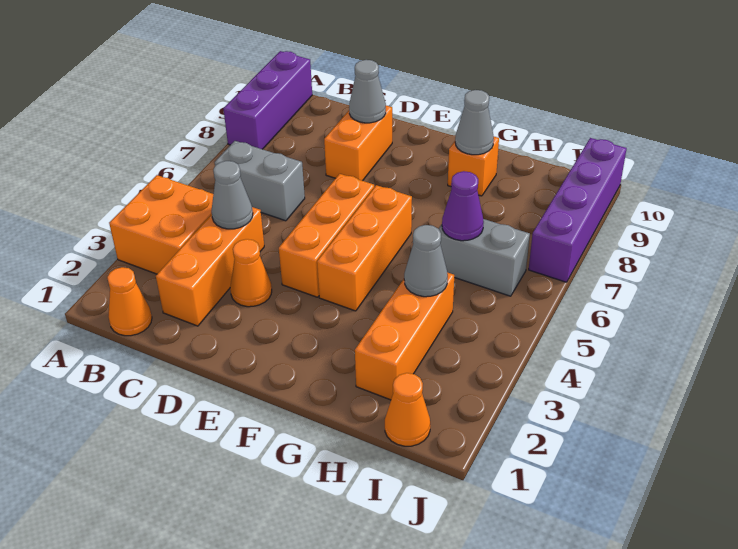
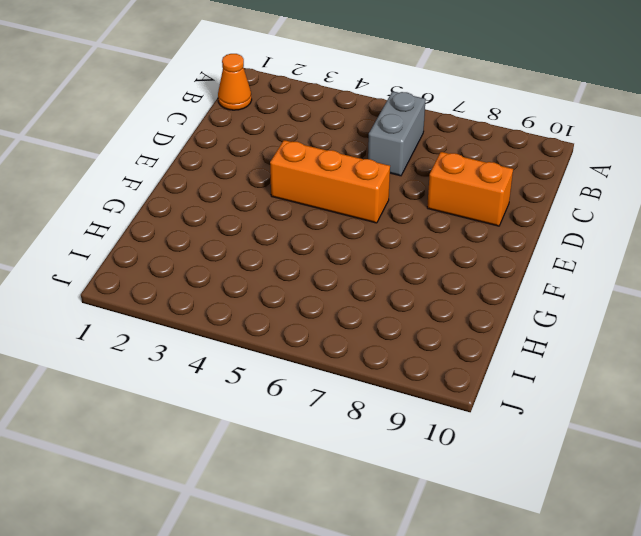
none -> orange 2x2 brick [109,175,213,274]
none -> purple 1x3 brick [223,51,312,149]
none -> orange 1x3 brick [156,207,264,326]

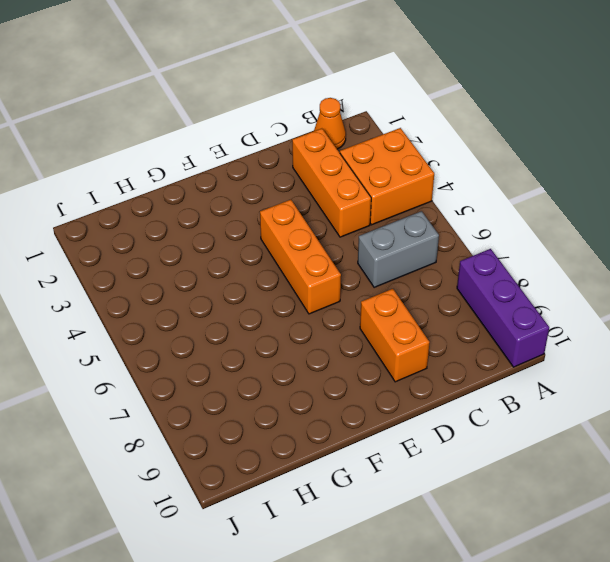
none -> orange 1x1 cone [230,239,272,307]
none -> orange 1x3 brick [317,185,412,311]
none -> orange 1x1 brick [448,137,499,196]

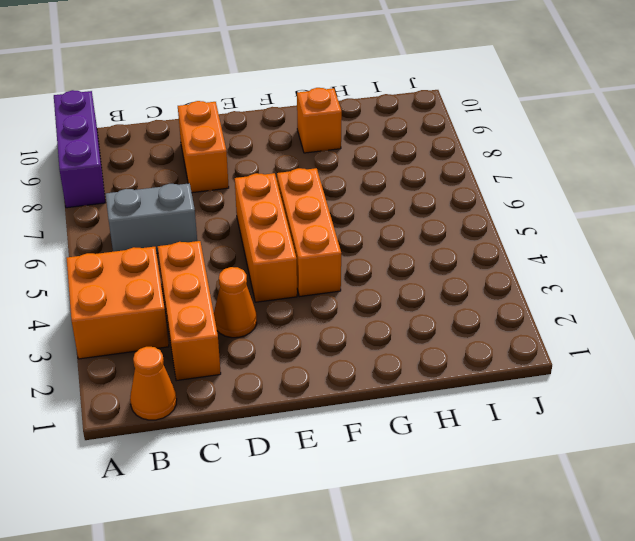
none -> orange 1x3 brick [355,272,454,400]
none -> grey 1x2 brick [438,219,530,296]
none -> orange 1x1 cone [385,373,430,446]

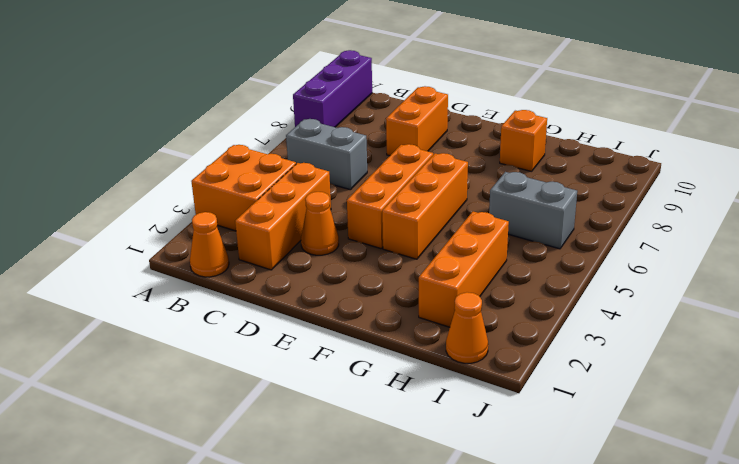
none -> purple 1x4 brick [529,138,627,282]
none -> grey 1x1 cone [211,161,253,229]
none -> grey 1x1 cone [349,60,386,123]

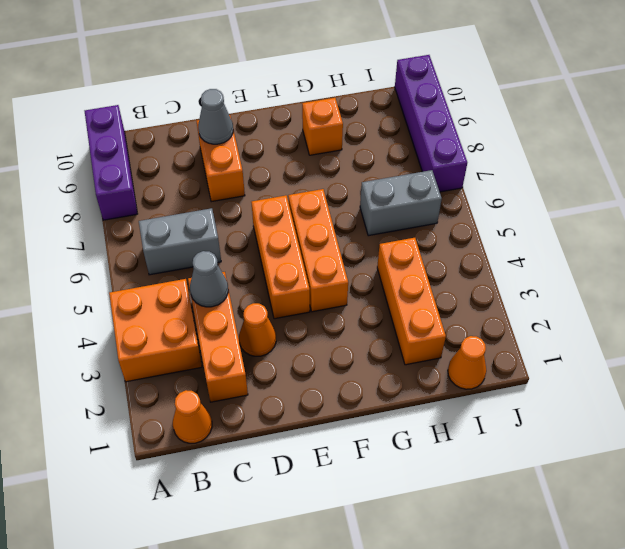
none -> grey 1x1 cone [455,90,494,155]
none -> grey 1x1 cone [404,225,448,297]
none -> purple 1x1 cone [442,171,484,241]

